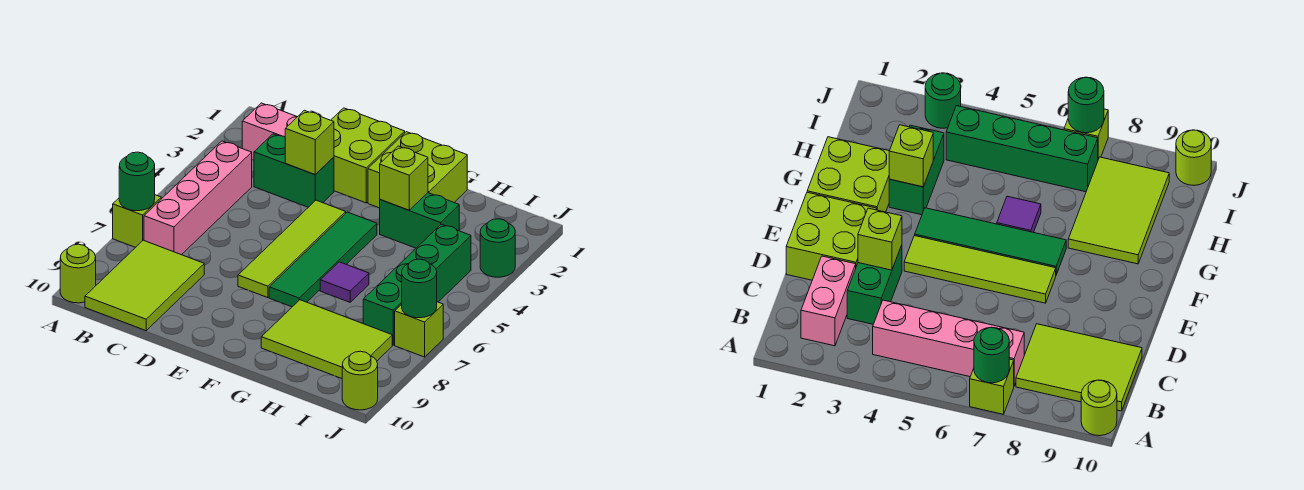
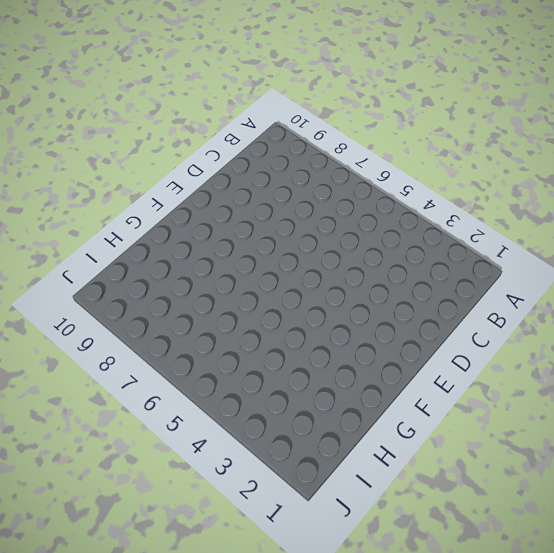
none -> lime 1x1 brick [113,195,161,247]
none -> lime 1x1 round brick [60,244,96,303]
none -> pink 1x2 brick [242,103,297,160]

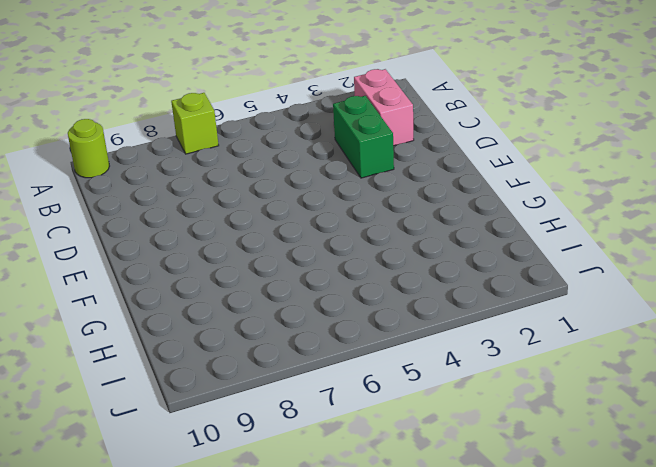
none -> pink 1x4 brick [144,141,252,255]
none -> lime 2x3 tile [85,240,204,331]
none -> lime 2x2 brick [331,108,405,203]

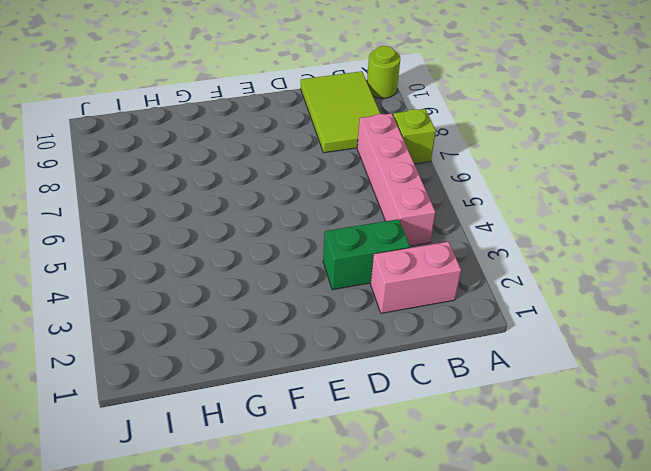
none -> lime 2x2 brick [331,108,405,203]
none -> lime 1x4 tile [238,200,346,298]
none -> lime 2x2 brick [368,132,467,208]

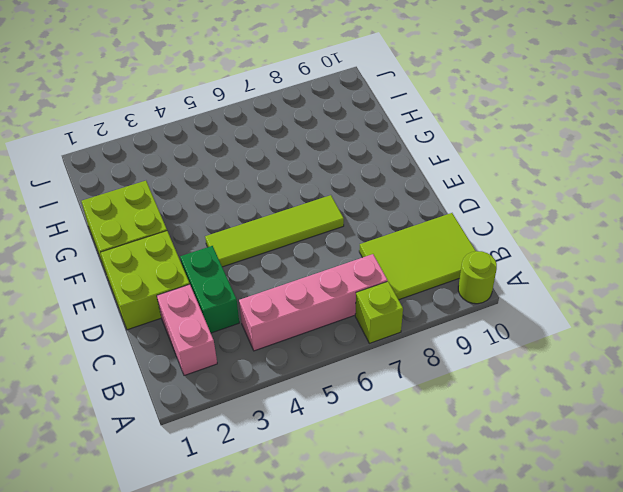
none -> green 1x4 tile [269,212,377,307]
none -> green 1x2 brick [380,193,459,248]
none -> purple 1x1 tile [320,262,369,302]

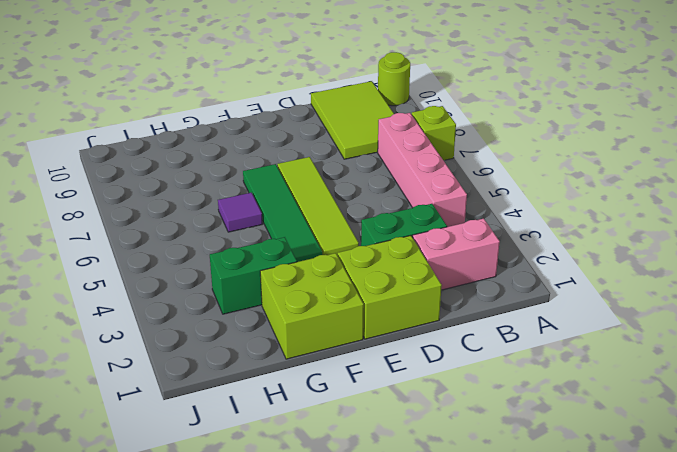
none -> lime 2x3 tile [261,300,392,378]
none -> green 1x4 brick [363,224,471,345]
none -> green 1x1 round brick [480,219,515,277]

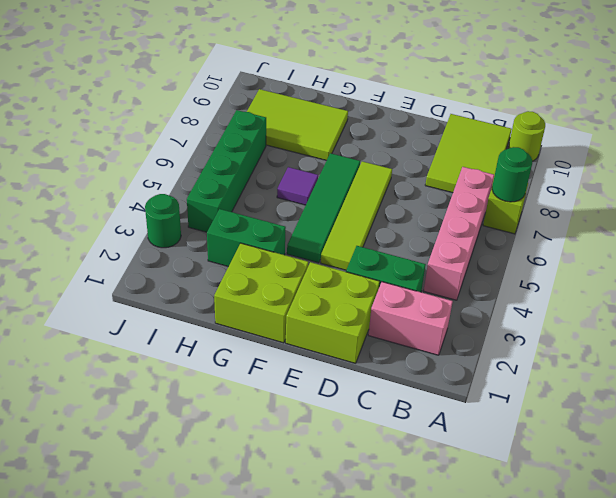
none -> lime 1x1 brick [395,302,443,357]
none -> lime 1x1 round brick [342,351,378,410]
none -> lime 1x1 brick [285,110,334,175]

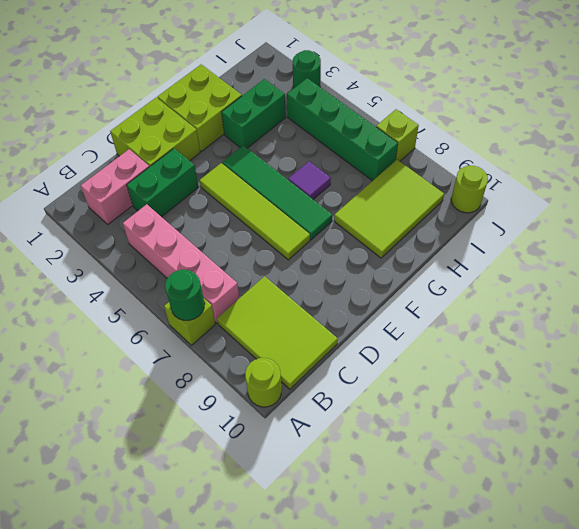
none -> lime 1x1 brick [285,110,334,175]
none -> lime 1x1 brick [380,146,428,210]
none -> green 1x1 round brick [402,259,437,318]

